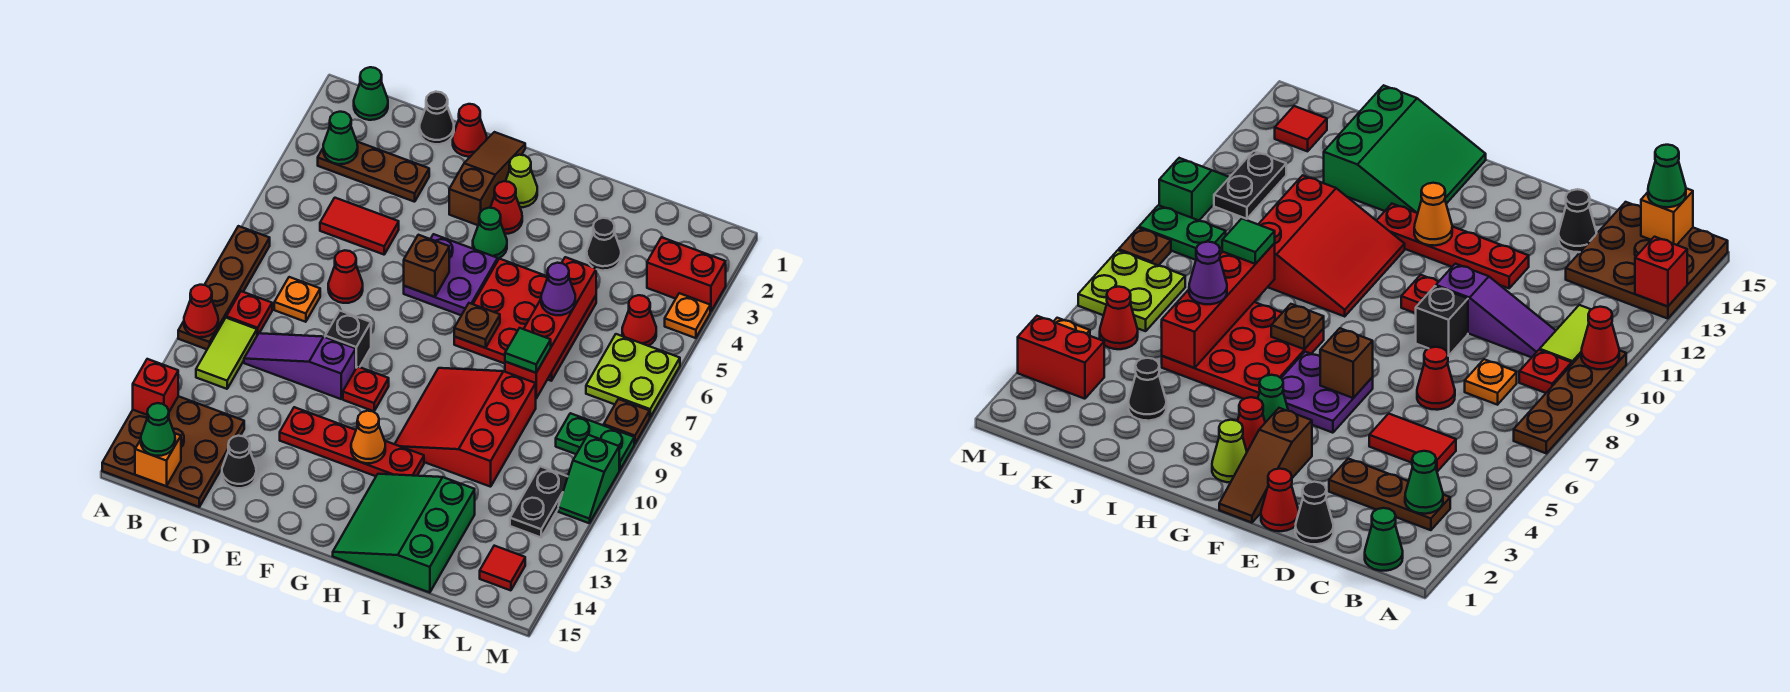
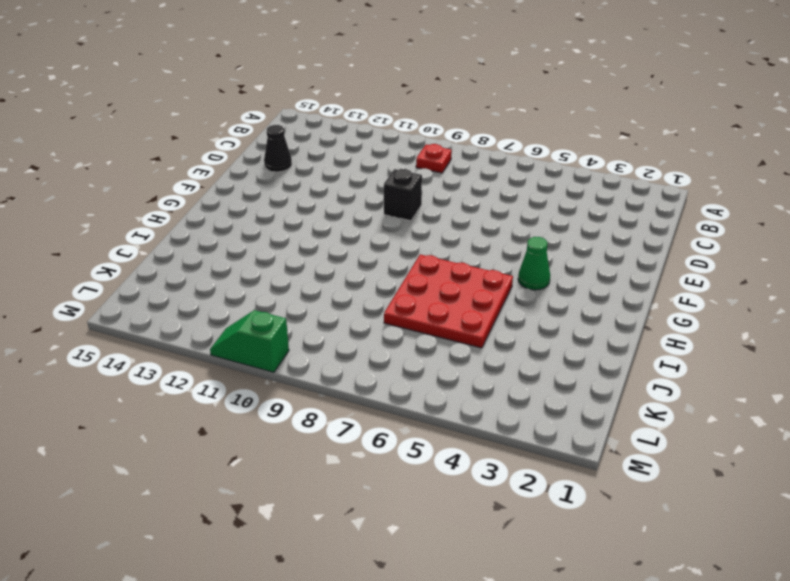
none -> brown 1x4 plate [178,226,270,349]
none -> brown 3x3 plate [102,396,244,507]
none -> green 1x1 cone [354,67,388,120]
none -> brown 1x3 plate [318,142,429,202]

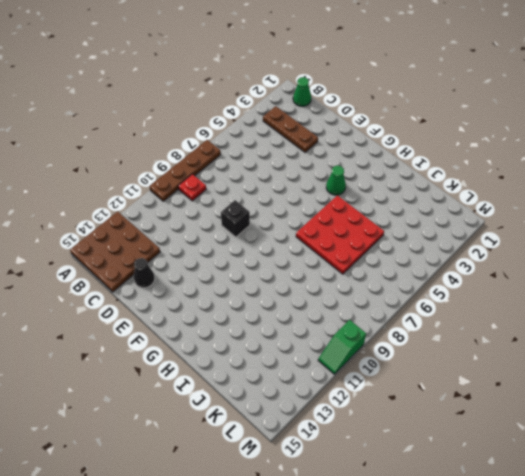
none -> lime 1x2 tile [196,318,257,389]
none -> red 1x2 tile [320,198,399,255]
none -> orange 1x1 plate [274,277,320,322]
none -> purple 1x3 slope [244,333,356,399]

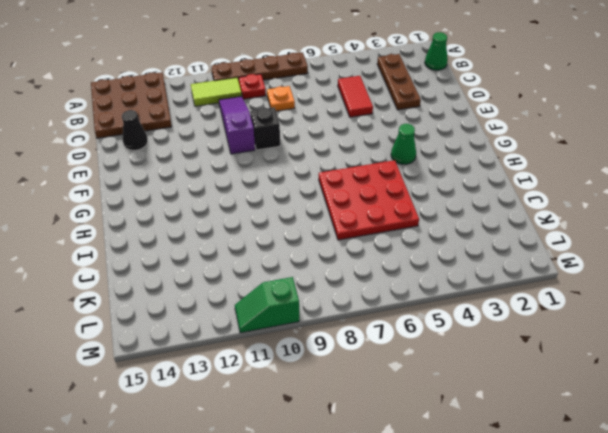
none -> black 1x1 cone [420,92,454,144]
none -> red 1x1 cone [328,250,363,303]
none -> red 1x1 cone [453,104,487,157]
none -> red 1x4 plate [280,407,424,476]

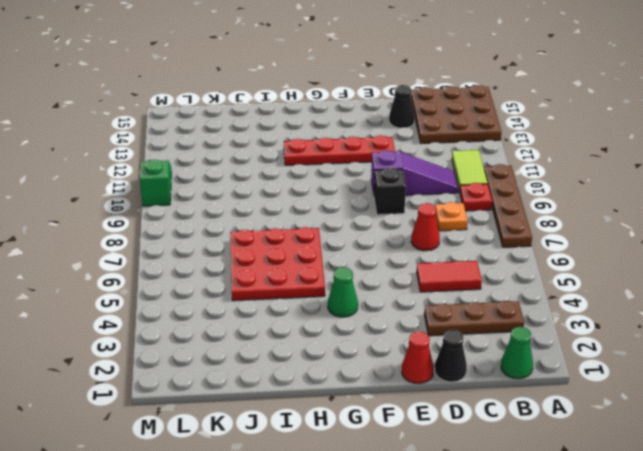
none -> brown 1x3 slope [449,132,525,225]
none -> purple 2x2 plate [404,234,498,315]
none -> red 1x1 plate [343,367,389,411]
none -> lime 1x1 cone [506,155,537,207]

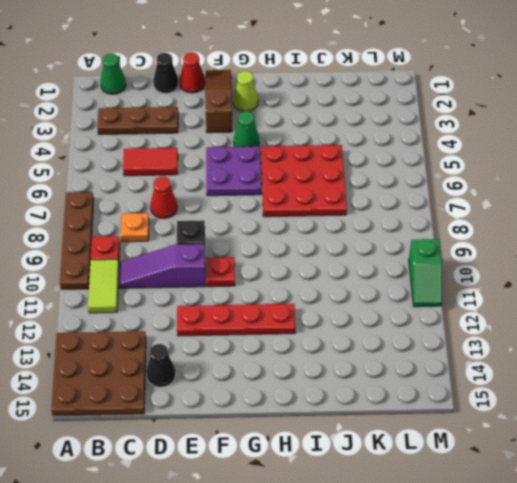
none -> red 1x1 cone [490,181,522,234]
none -> red 3x3 slope [395,368,536,487]
none -> green 3x3 slope [333,474,475,593]
none -> black 1x1 cone [587,218,621,271]

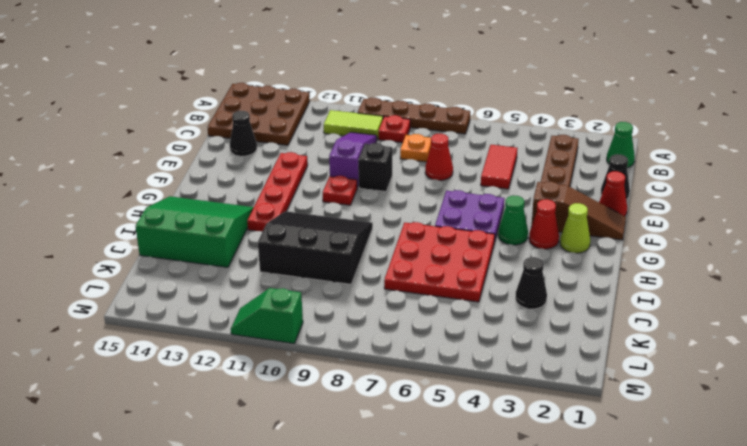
black 3x3 slope [258,211,373,284] -> red 3x3 slope [395,368,536,487]
none -> red 1x2 brick [647,237,726,312]
none -> red 1x1 cone [622,295,656,346]
none -> lime 2x2 plate [586,334,680,417]
none -> green 1x2 plate [556,413,634,470]

